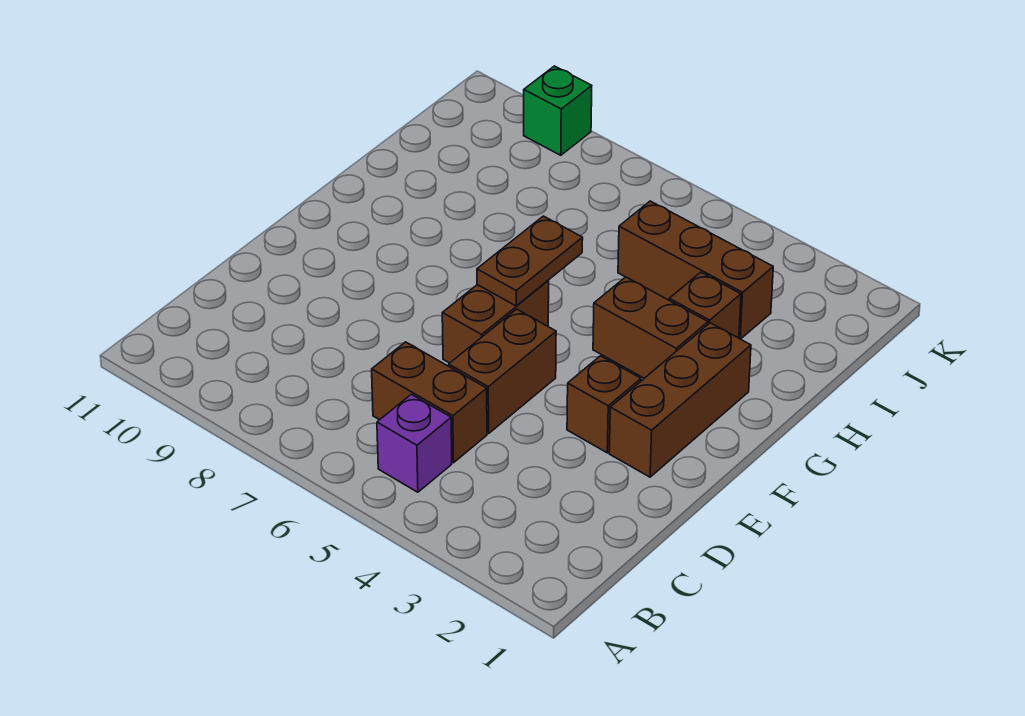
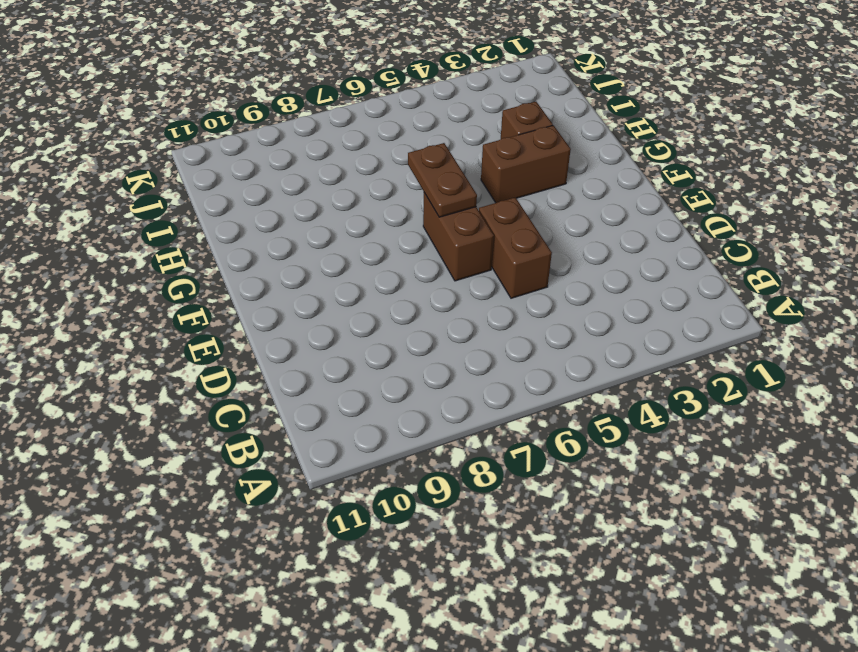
none -> purple 1x1 brick [377,394,452,492]
none -> brown 1x2 brick [372,342,487,463]

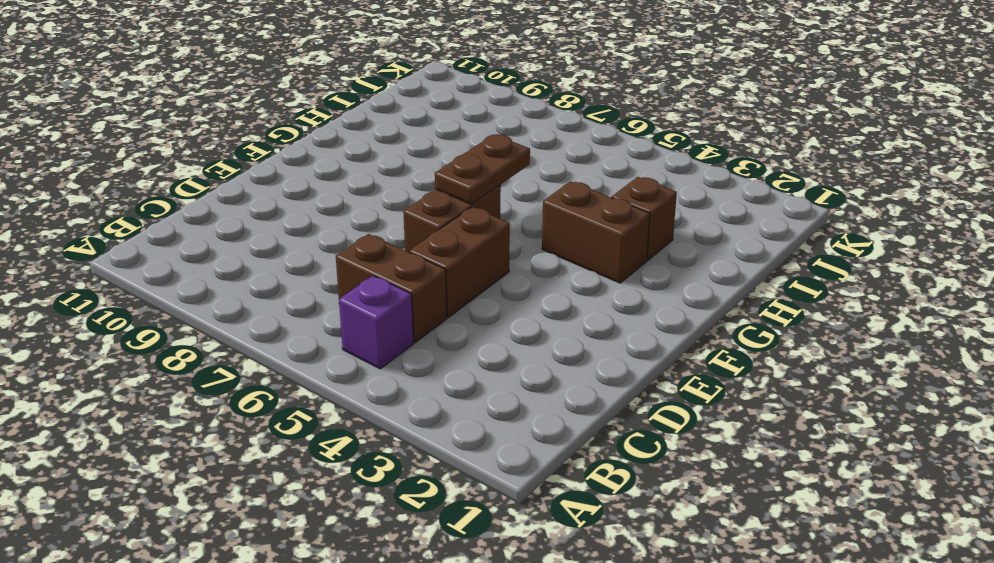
none -> brown 1x3 brick [609,323,751,477]
none -> brown 1x1 brick [567,356,641,453]

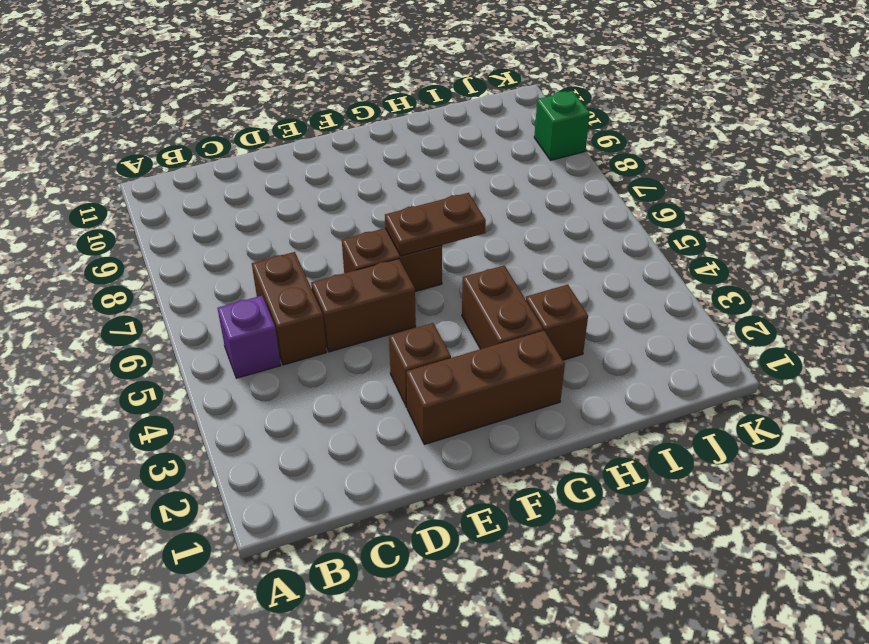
none -> brown 1x3 brick [618,201,773,339]

